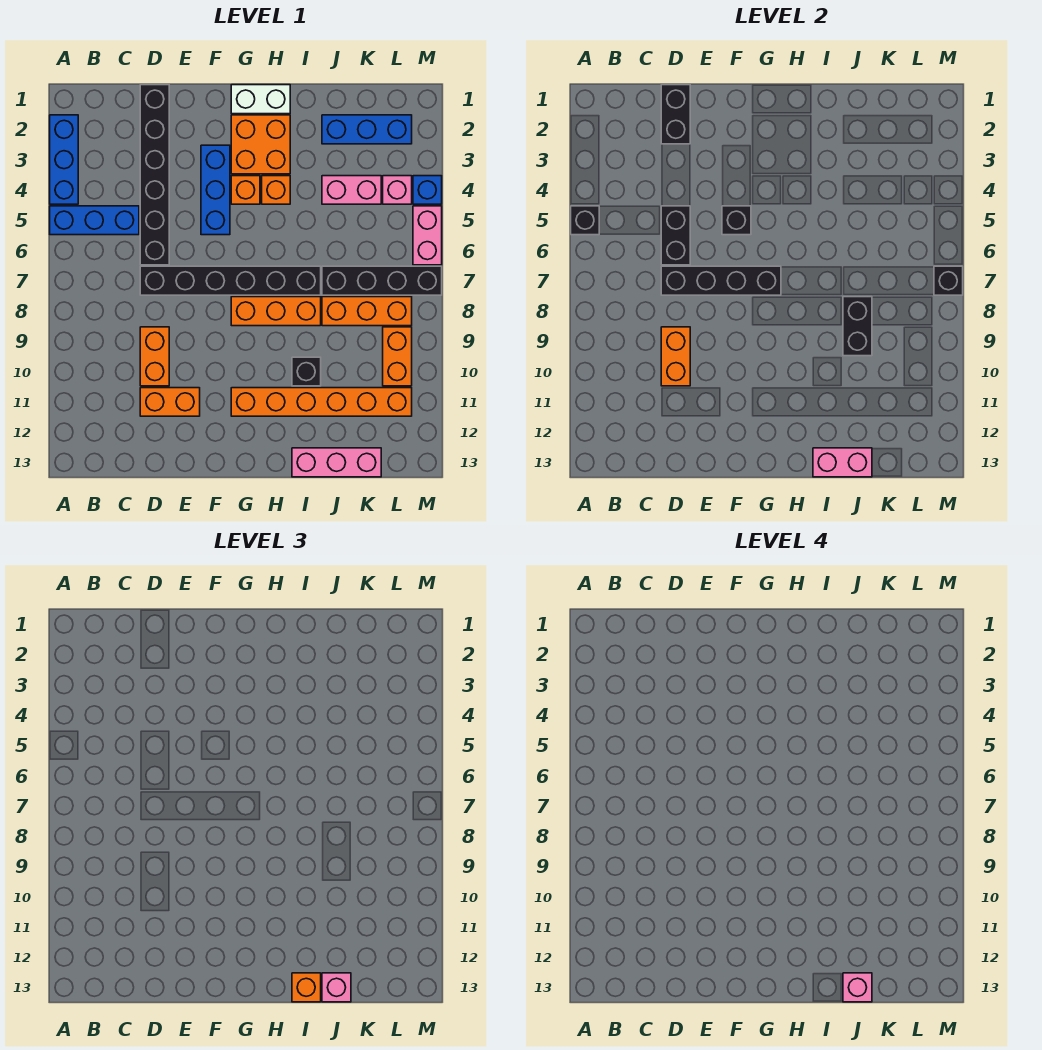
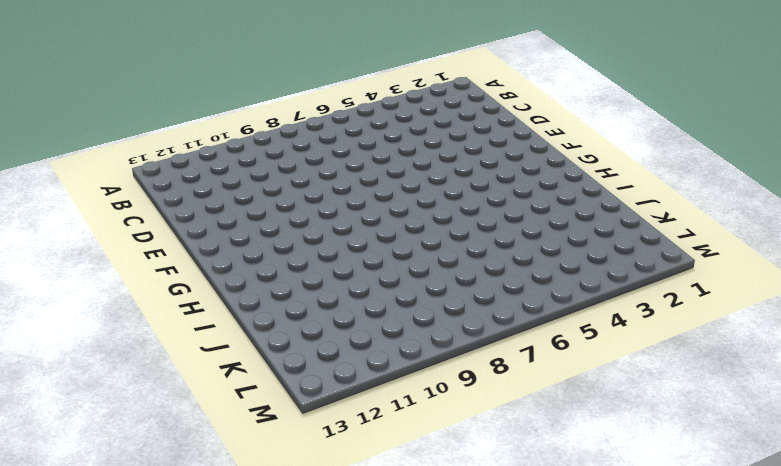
none -> blue 1x3 brick [50,115,78,204]
none -> blue 1x3 brick [50,206,139,235]
none -> black 1x6 brick [140,85,169,265]
none -> black 1x6 brick [140,266,321,295]

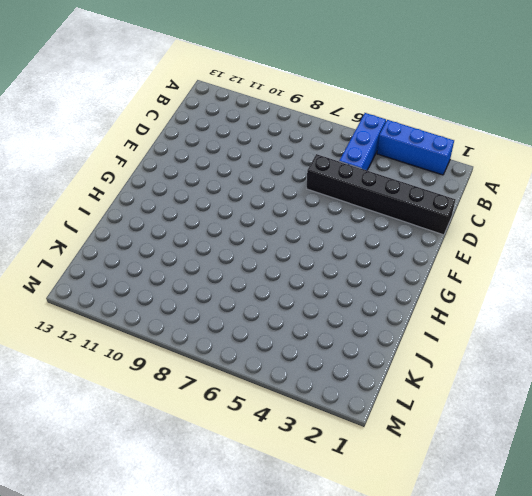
none -> black 1x6 brick [140,266,321,295]
none -> orange 1x2 brick [140,327,169,386]
none -> orange 1x2 brick [140,388,200,416]
none -> blue 1x3 brick [201,145,230,235]

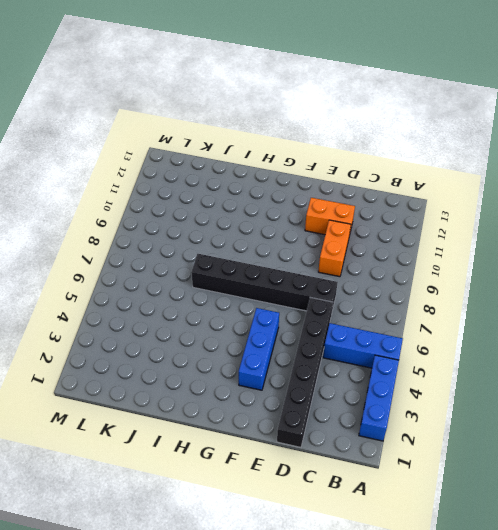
none -> white 1x2 brick [231,85,290,114]
none -> orange 2x2 brick [231,115,290,174]
none -> orange 1x1 brick [231,176,260,204]
none -> orange 1x3 brick [231,297,321,326]

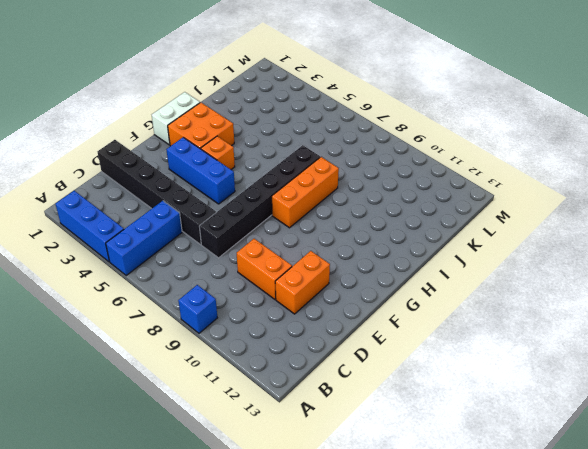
blue 1x1 brick [178,285,217,333] -> blue 1x1 brick moved to [413,176,442,204]
none -> orange 1x6 brick [231,388,412,416]
none -> orange 1x1 brick [262,176,290,204]
none -> black 1x1 brick [292,357,321,386]
none -> pink 1x3 brick [292,448,381,477]

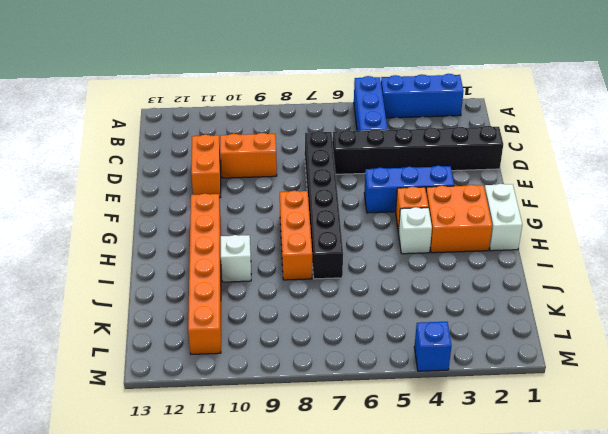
white 1x1 brick [398,207,432,254] -> orange 1x1 brick [262,176,290,204]
white 1x1 brick [221,235,251,282] -> black 1x1 brick [292,357,321,386]
none -> pink 1x3 brick [292,448,381,477]
none -> blue 1x3 brick [322,115,412,144]
none -> pink 1x2 brick [322,176,381,204]
none -> black 1x4 brick [322,266,442,295]

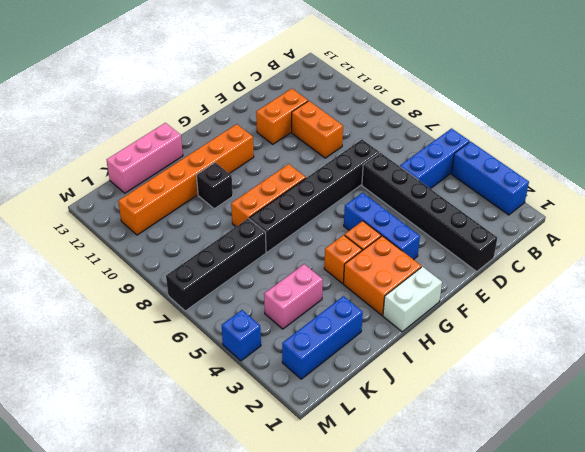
none -> orange 1x3 brick [322,297,412,326]
none -> pink 1x1 brick [383,176,412,204]
none -> orange 1x2 brick [383,327,412,386]
none -> pink 1x2 brick [413,206,442,265]

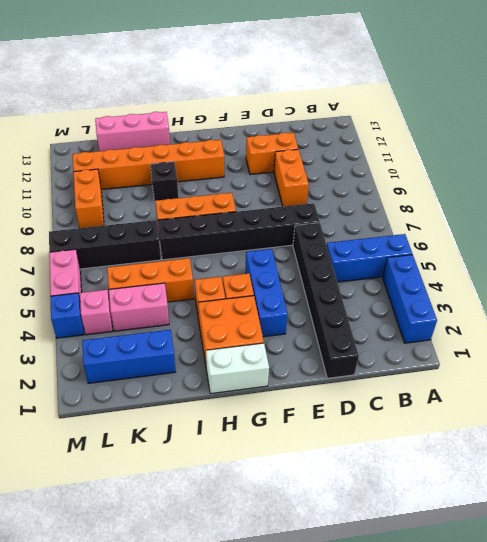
orange 1x3 brick [107,258,194,302] -> orange 1x3 brick moved to [322,297,412,326]
none -> black 1x1 brick [571,206,599,235]
none -> black 1x2 brick [661,85,690,144]
none -> black 1x2 brick [661,206,690,265]
none -> black 1x4 brick [661,266,781,295]

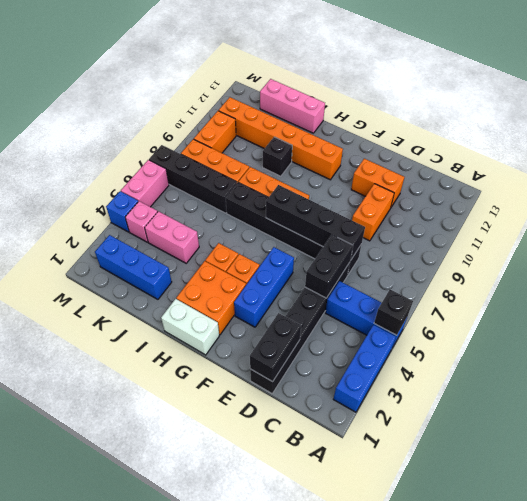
none -> orange 1x2 brick [661,327,690,386]
none -> black 1x1 brick [722,206,751,235]
none -> pink 1x2 brick [813,448,872,477]
none -> black 1x2 brick [843,297,872,356]

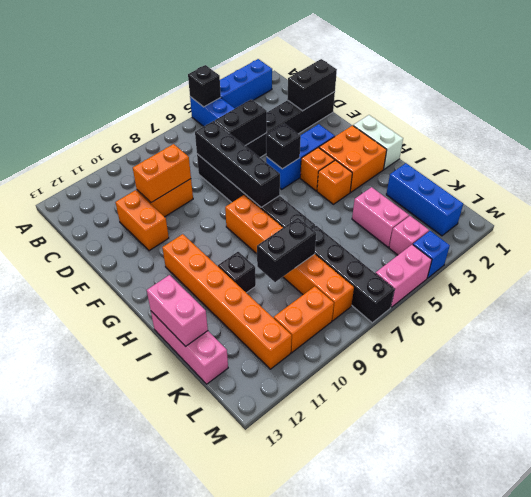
none -> black 1x1 brick [934,266,963,295]
none -> orange 1x1 brick [292,973,321,1002]
none -> pink 1x1 brick [322,973,351,1002]
none -> pink 1x1 brick [843,973,872,1002]

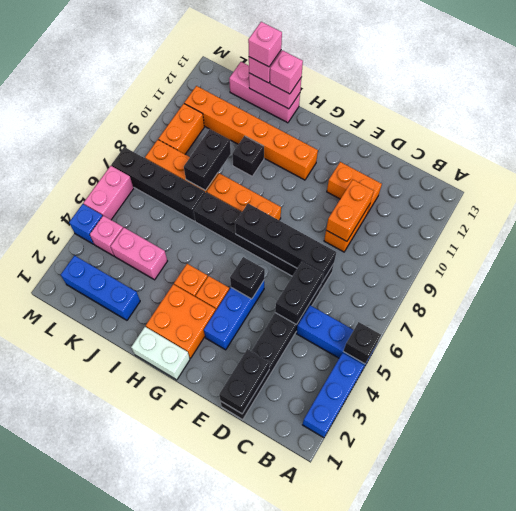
pink 1x1 brick [270,50,303,94] -> orange 1x1 brick [292,973,321,1002]
none -> black 1x1 brick [934,266,963,295]

